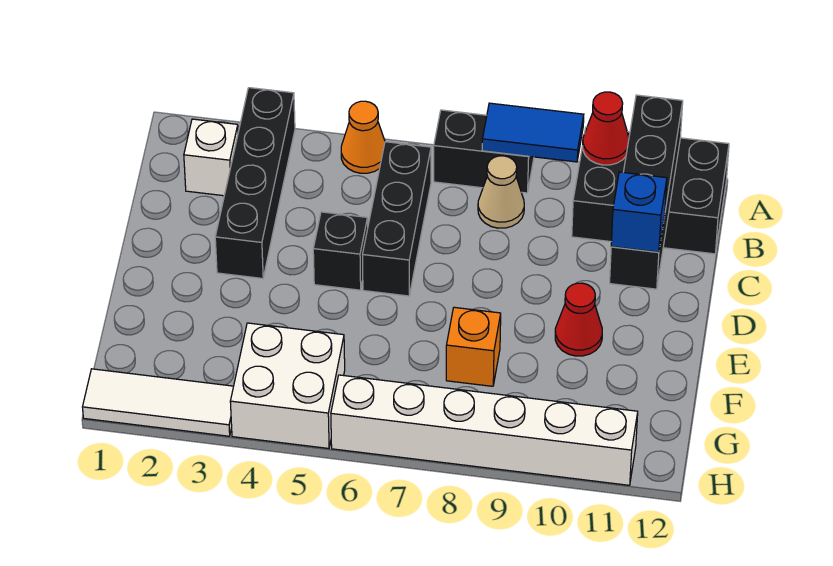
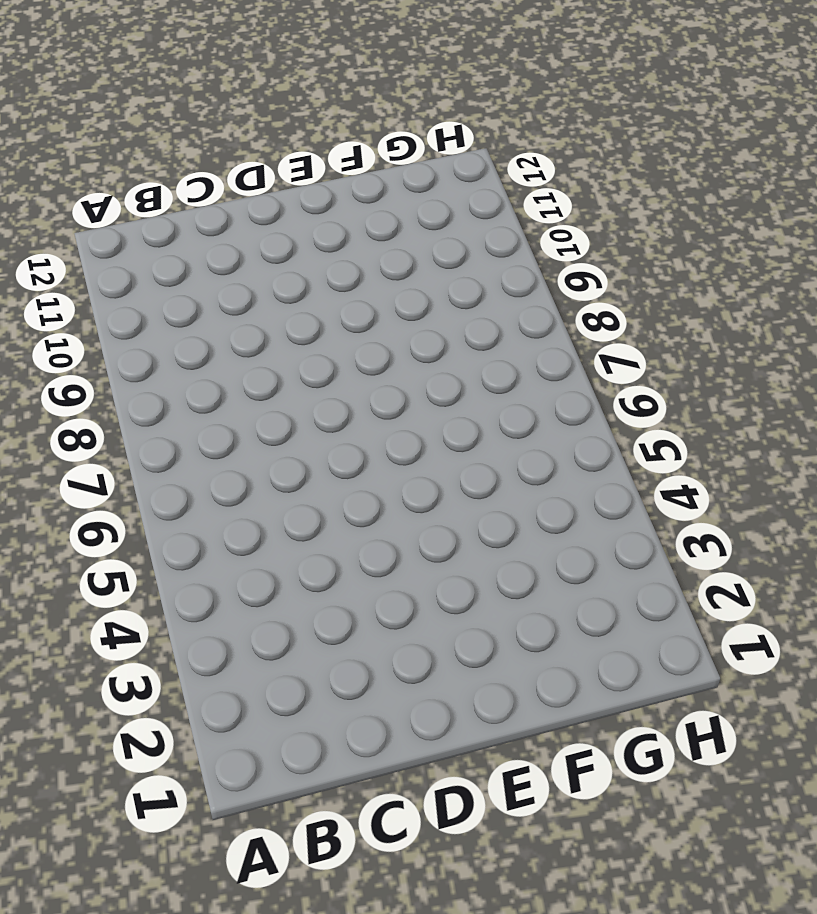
none -> black 1x4 brick [215,88,295,278]
none -> orange 1x1 cone [341,101,385,173]
none -> black 1x2 brick [434,110,534,193]

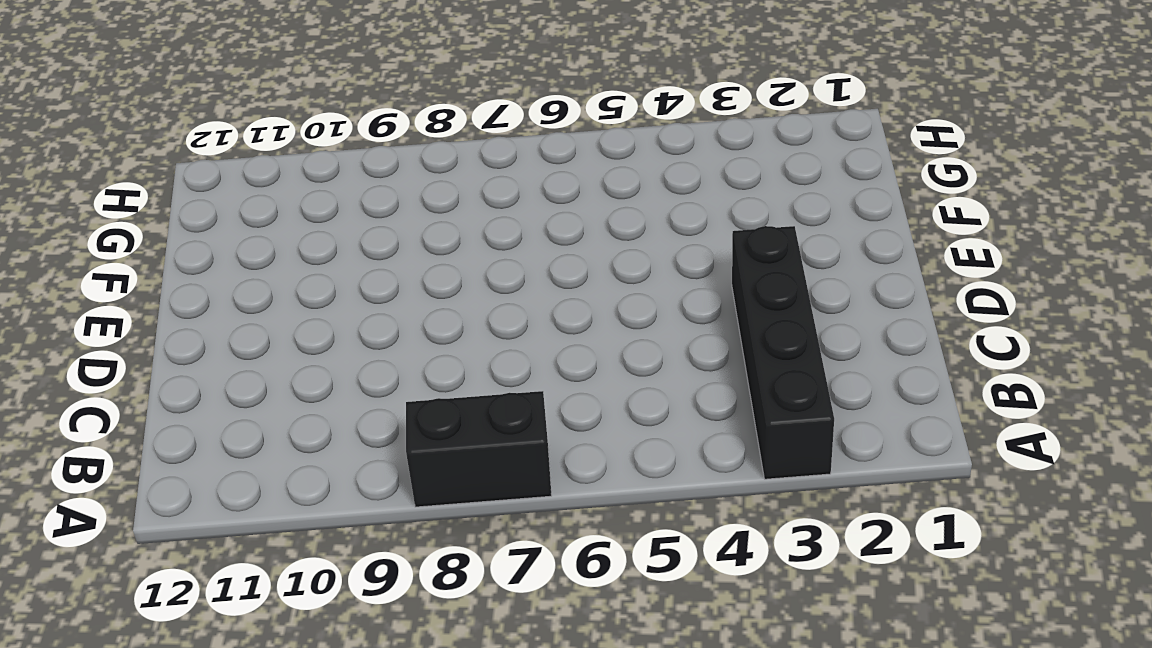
none -> orange 1x1 cone [341,101,385,173]
none -> black 2x3 brick [572,127,729,254]
none -> white 1x1 brick [184,119,238,196]

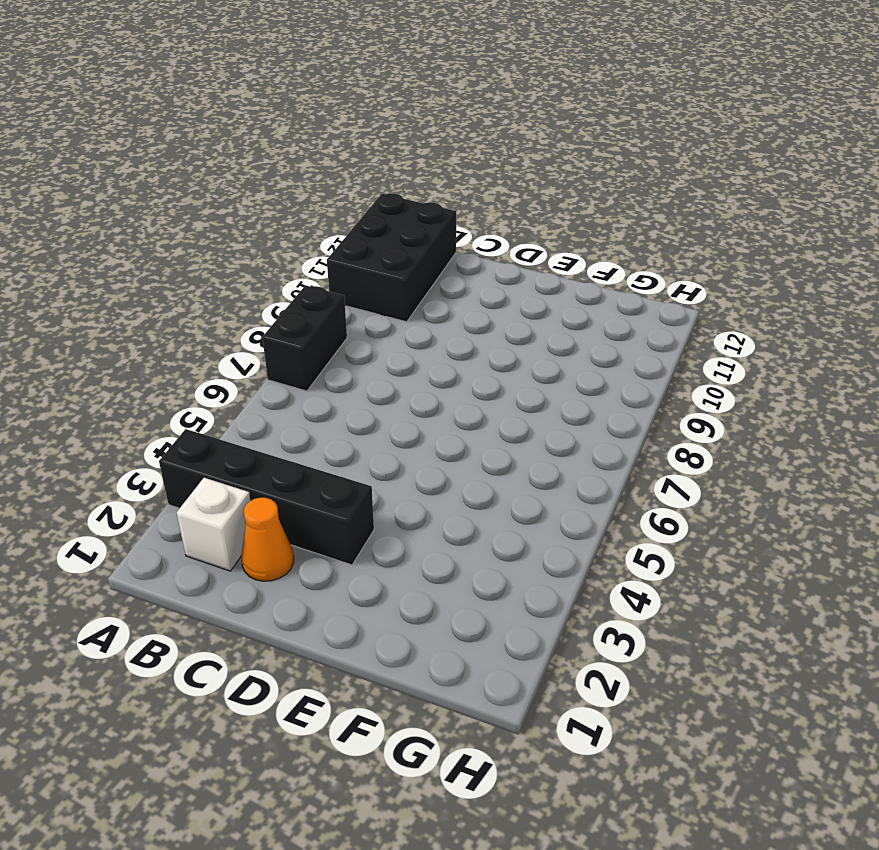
orange 1x1 cone [241,498,294,581] -> orange 1x1 cone moved to [341,101,385,173]
none -> black 1x3 brick [363,142,431,296]
none -> tan 1x1 cone [478,156,524,228]
none -> black 1x1 brick [313,212,368,290]

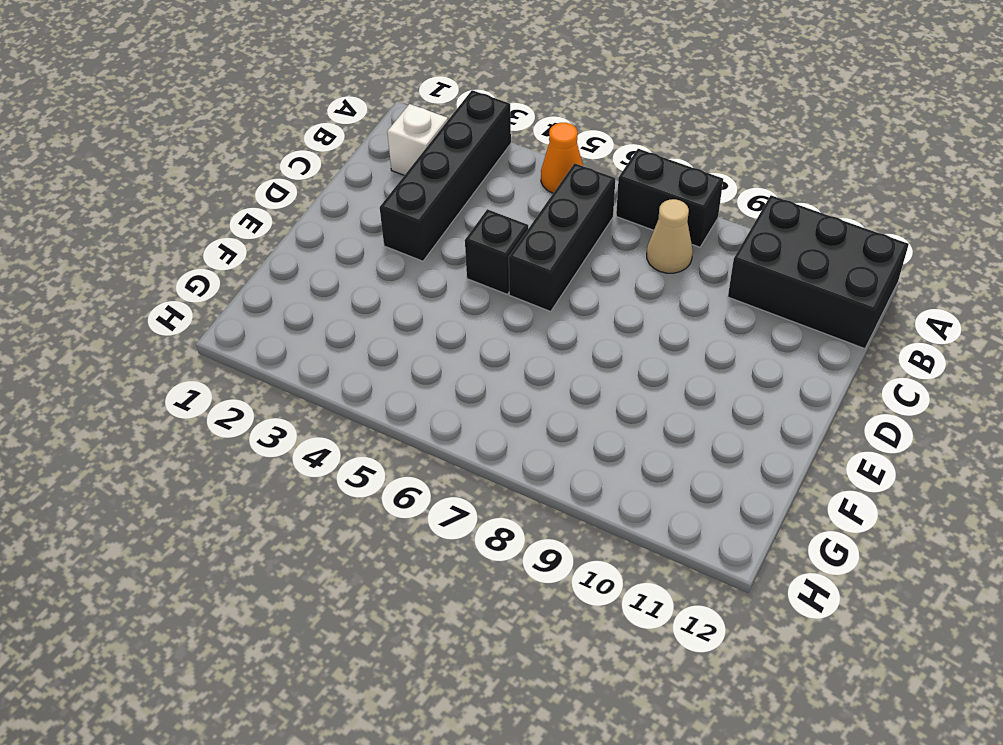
none -> red 1x1 cone [555,283,602,356]
none -> orange 1x1 brick [446,307,501,386]
none -> white 2x2 brick [230,323,345,448]

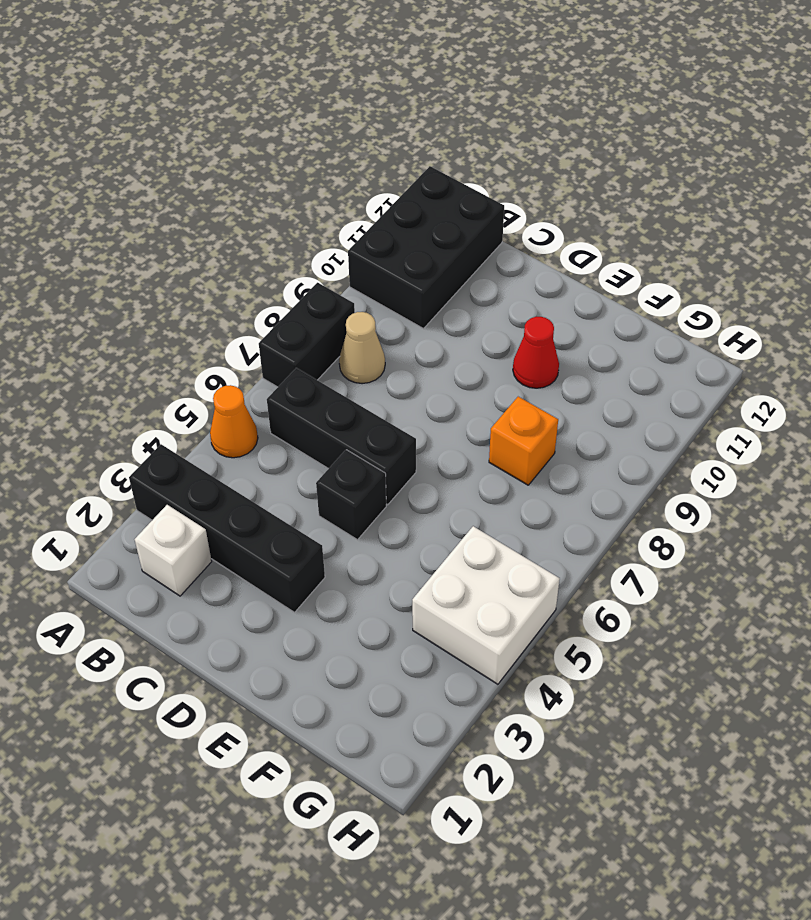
none -> white 1x3 tile [83,369,234,436]
none -> white 1x6 brick [331,375,638,485]
none -> blue 1x2 tile [482,103,584,162]

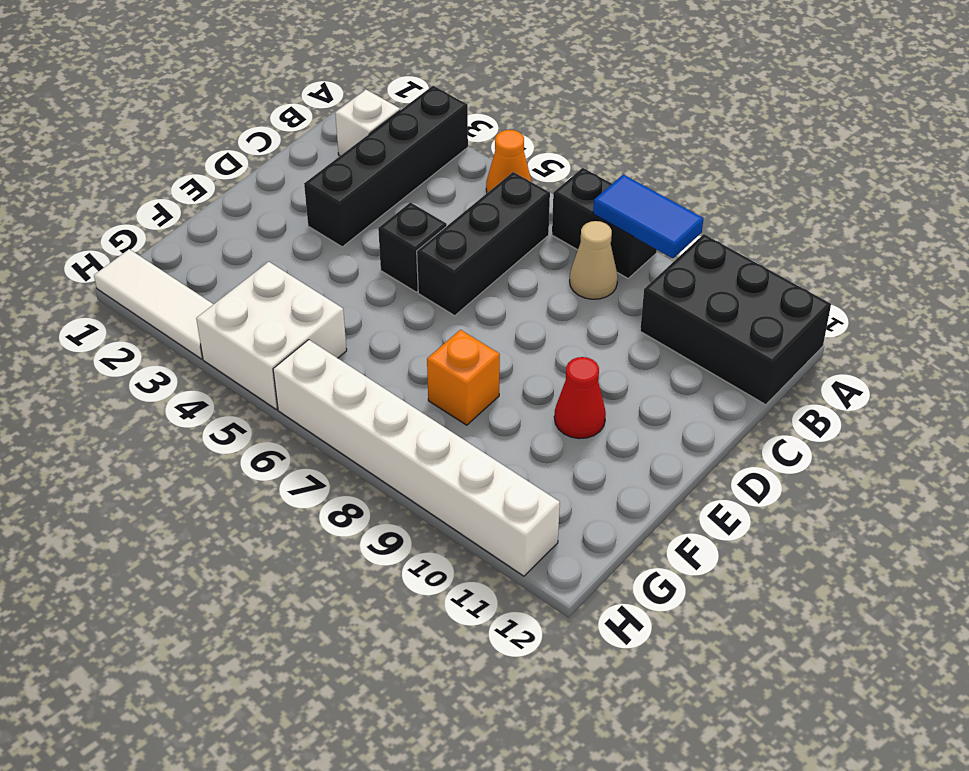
none -> red 1x1 cone [583,92,629,165]
none -> black 1x4 brick [610,95,683,289]
none -> blue 1x1 brick [611,172,667,252]

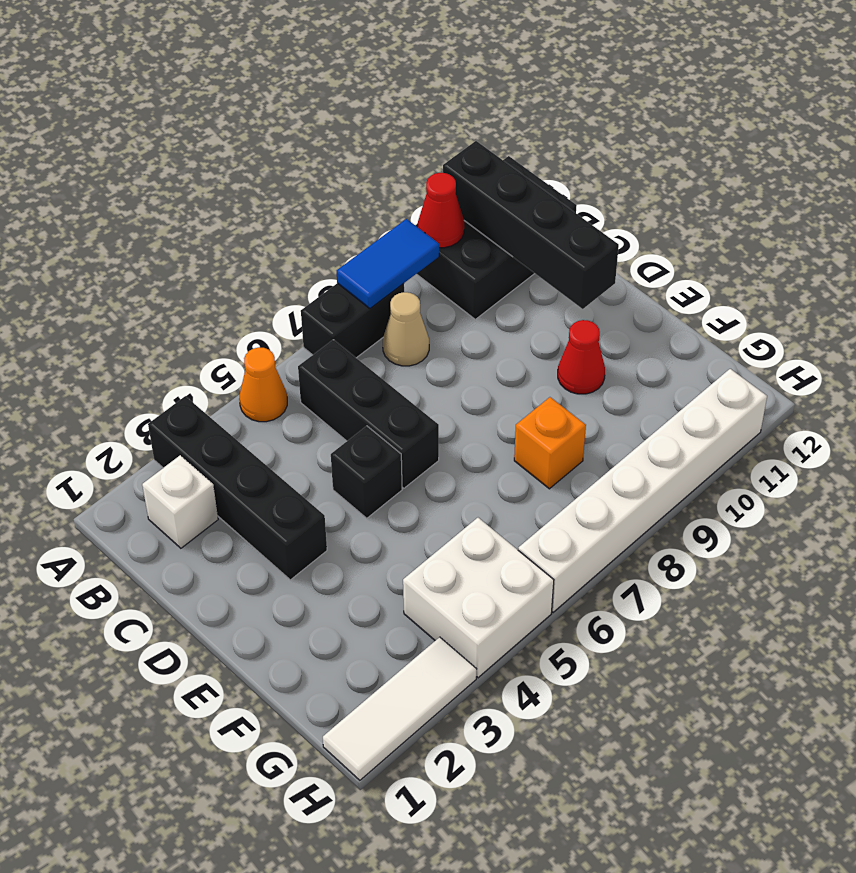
none -> blue 1x1 brick [611,172,667,252]

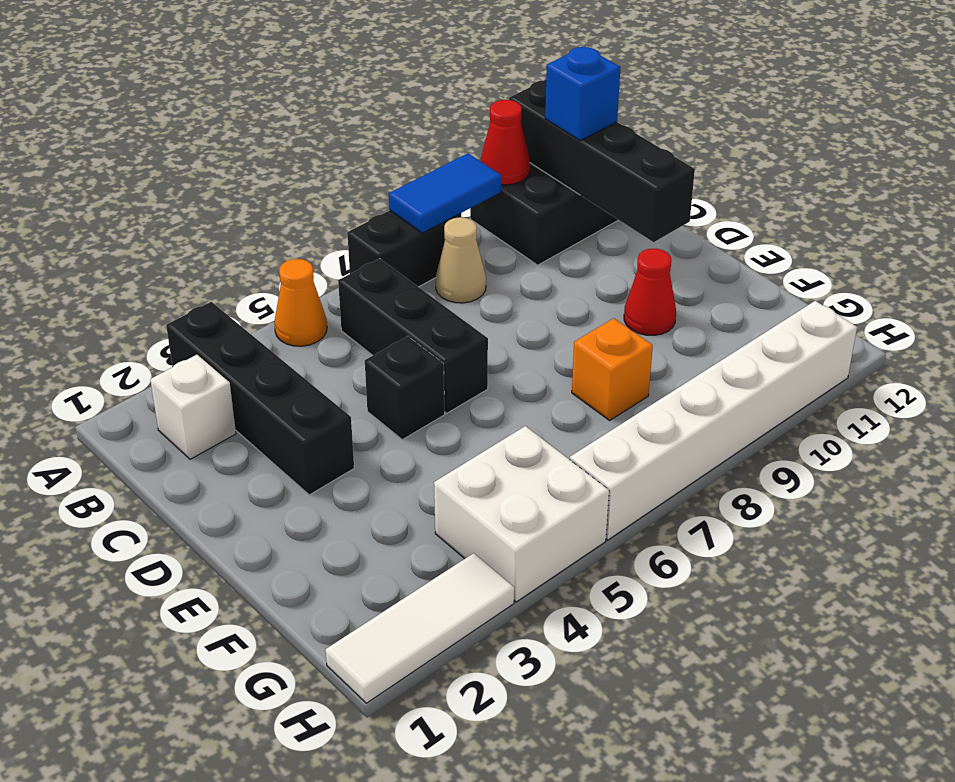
blue 1x1 brick [545,46,621,141] -> blue 1x1 brick moved to [611,172,667,252]

